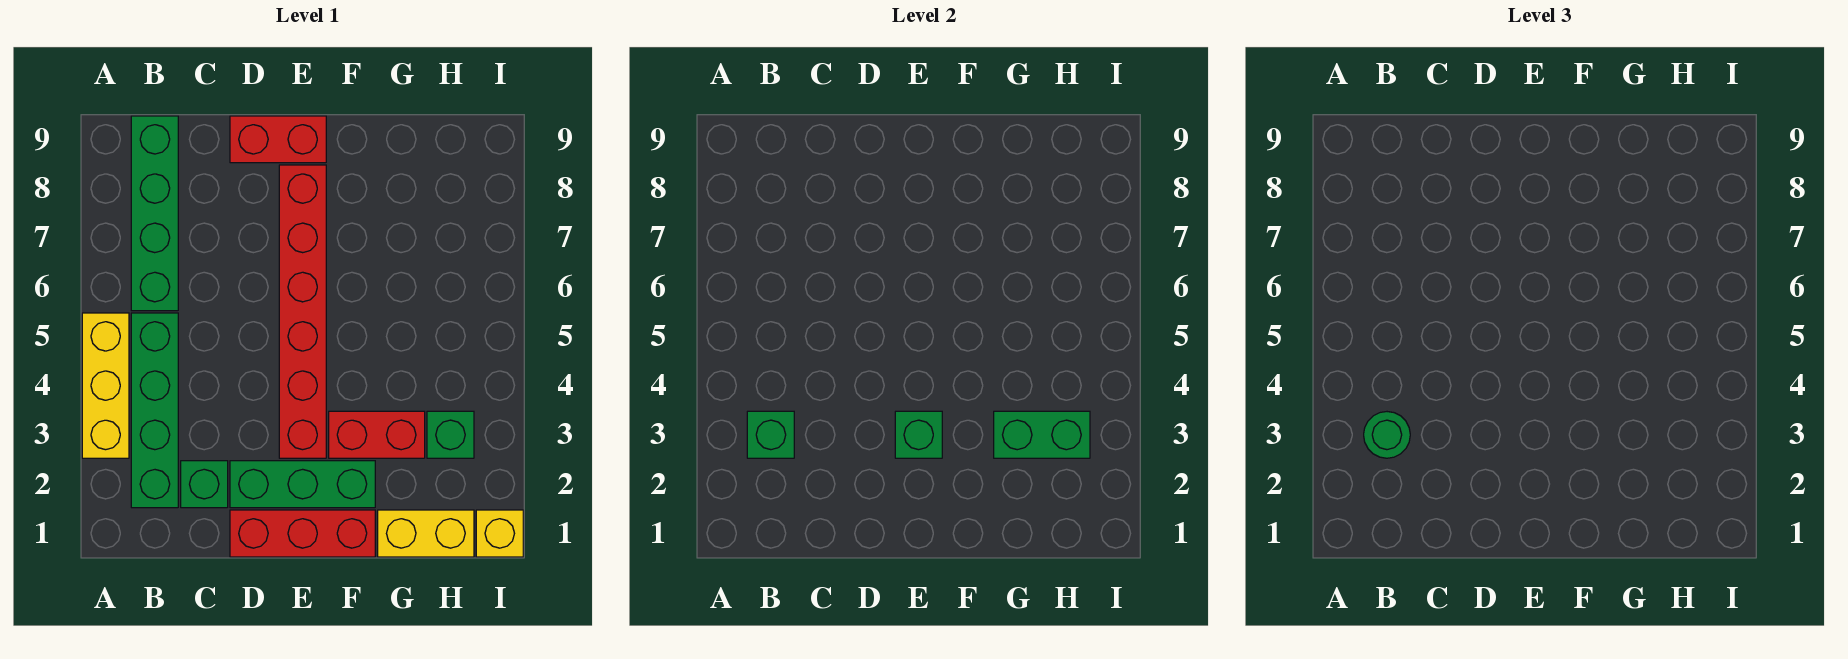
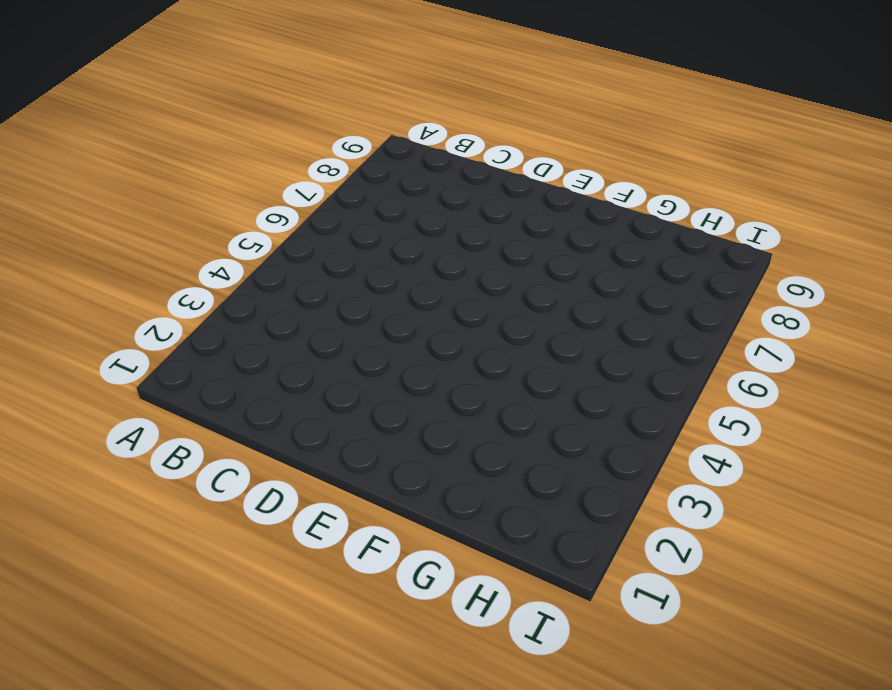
none -> yellow 1x3 brick [82,313,129,458]
none -> green 1x4 brick [131,313,178,508]
none -> green 1x4 brick [131,116,178,311]

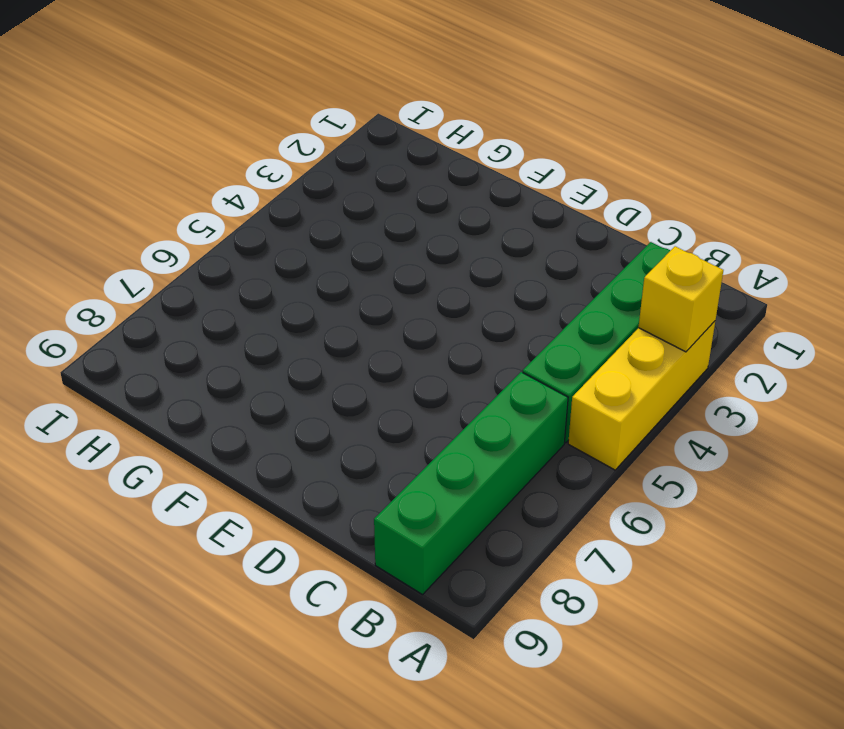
yellow 1x1 brick [638,246,723,352] -> yellow 1x1 brick moved to [476,510,523,557]
none -> green 1x1 brick [181,461,228,508]
none -> red 1x3 brick [230,510,375,557]
none -> green 1x3 brick [230,461,375,508]

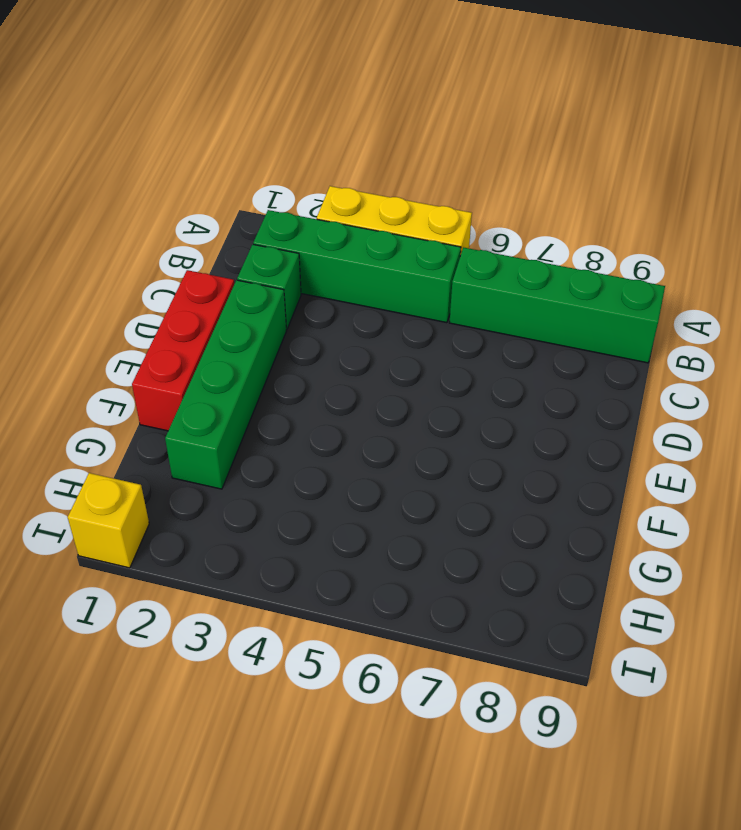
green 1x4 brick [165,280,286,489] -> green 1x3 brick [230,461,375,508]
none -> red 1x2 brick [230,116,326,163]
none -> red 1x6 brick [279,165,326,458]
none -> red 1x2 brick [329,411,425,458]

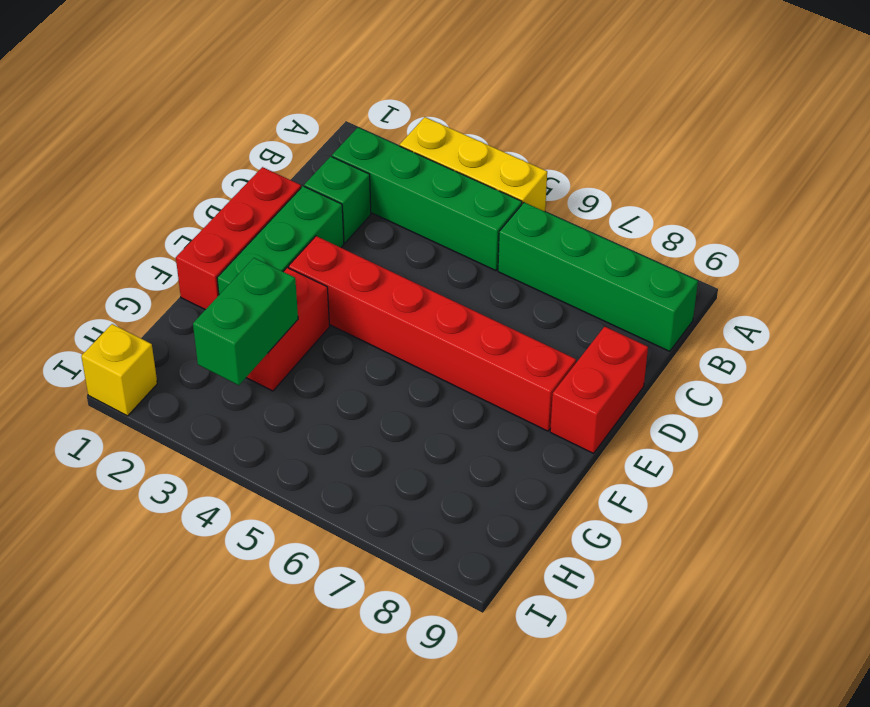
none -> yellow 1x2 brick [378,510,474,557]
none -> green 1x1 brick [427,411,474,458]
none -> green 1x1 brick [747,411,794,458]

